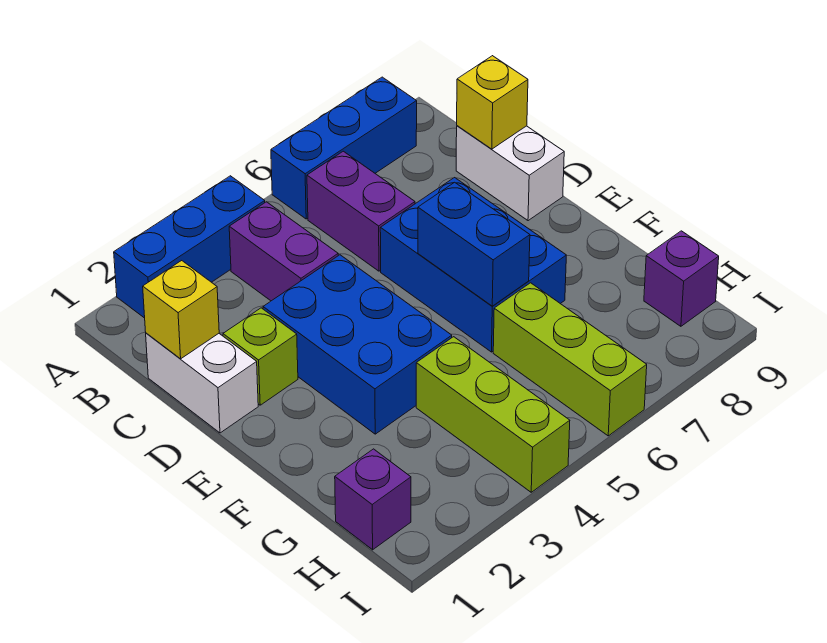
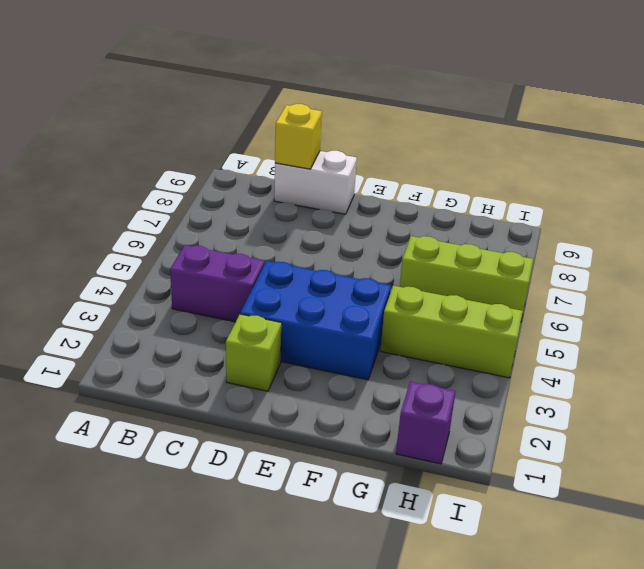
none -> blue 1x3 brick [114,176,265,318]
none -> blue 1x3 brick [271,77,417,219]
none -> purple 1x2 brick [307,151,415,271]

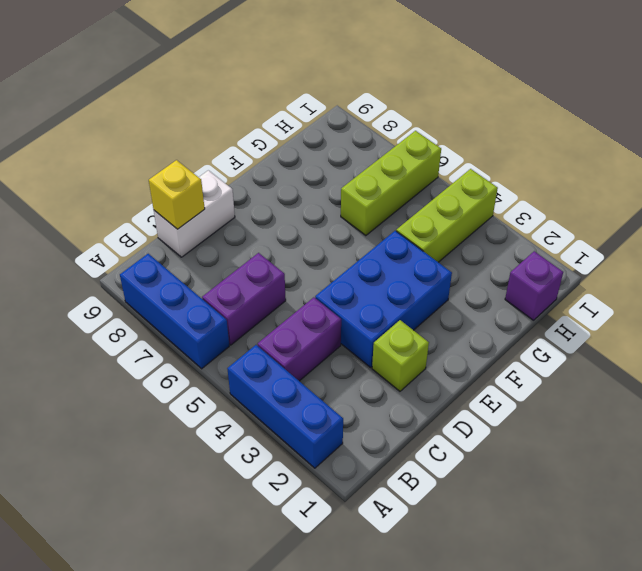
none -> white 1x2 brick [146,333,258,433]
none -> blue 2x3 brick [380,178,566,352]
none -> purple 1x1 brick [644,231,719,326]

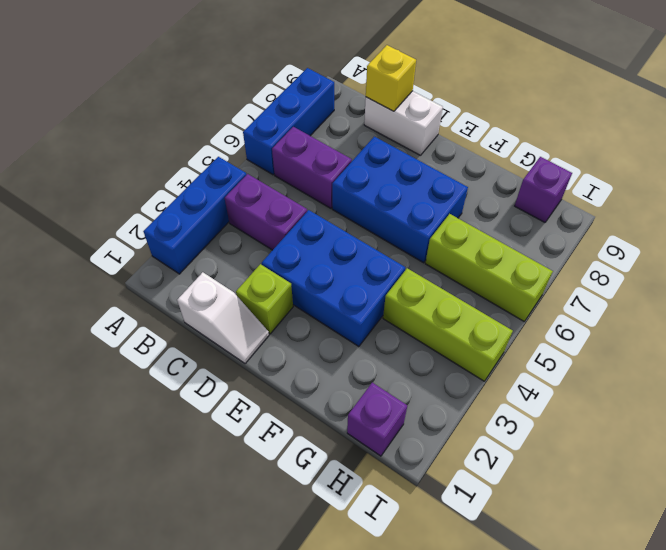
white 1x2 slope [177,272,269,364] -> white 1x2 brick [146,333,258,433]
none -> yellow 1x1 brick [143,261,219,359]
none -> blue 1x2 brick [418,182,530,306]

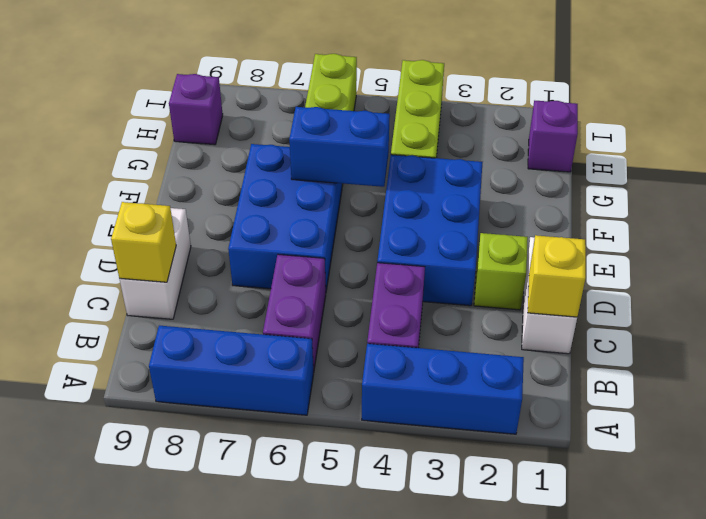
blue 1x2 brick [289,107,390,187] -> blue 1x2 brick turned to [418,182,530,306]

